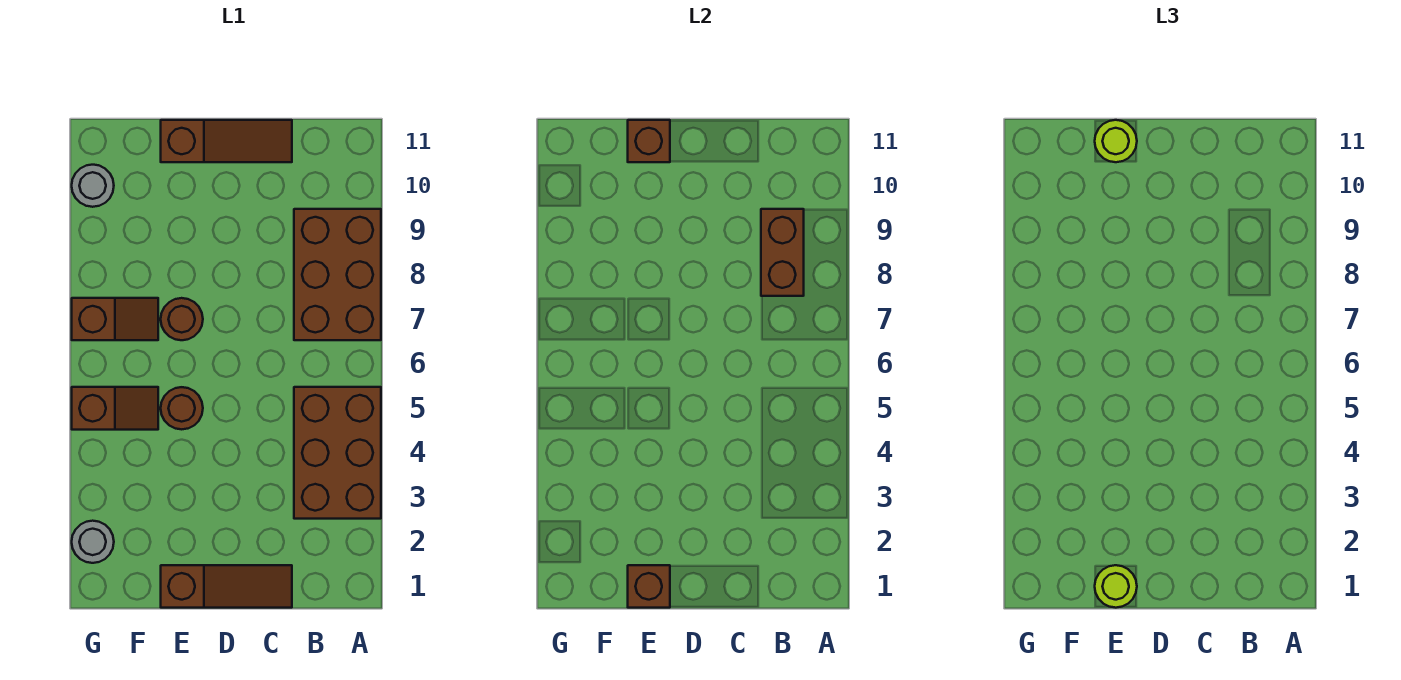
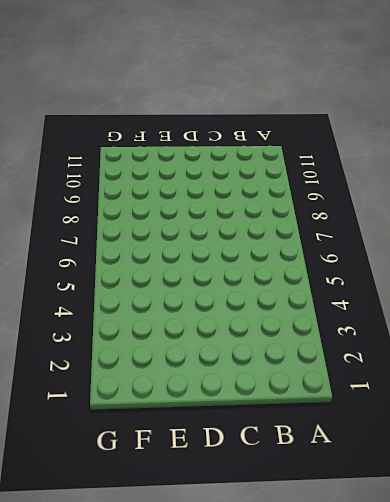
none -> brown 2x3 brick [294,387,381,519]
none -> brown 2x3 brick [294,209,381,340]
none -> brown 1x3 slope [161,565,292,608]

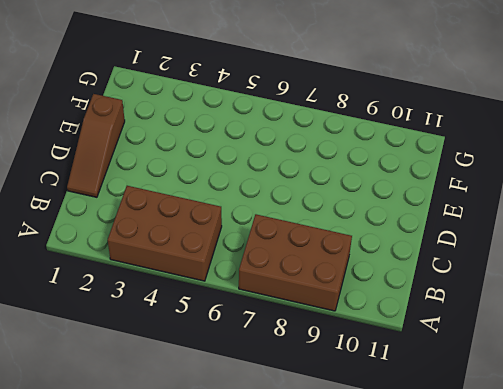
none -> brown 1x3 slope [161,120,292,162]
none -> brown 1x1 round brick [161,387,203,429]
none -> brown 1x1 round brick [161,298,203,340]

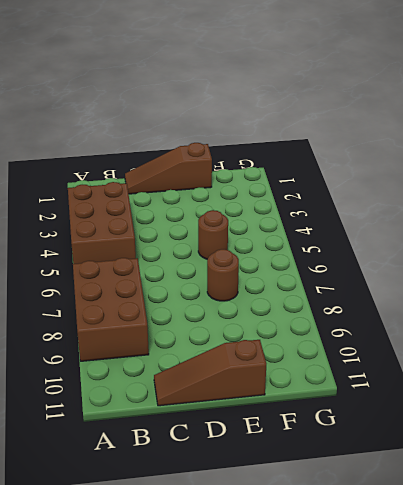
none -> brown 1x2 slope [72,387,158,430]
none -> brown 1x2 slope [72,298,158,340]
none -> grey 1x1 round brick [72,521,114,563]

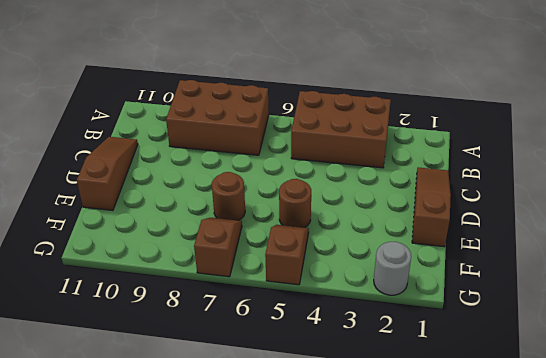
none -> grey 1x1 round brick [72,165,114,207]
none -> brown 1x2 brick [761,209,804,296]
none -> brown 1x1 brick [628,565,670,608]

